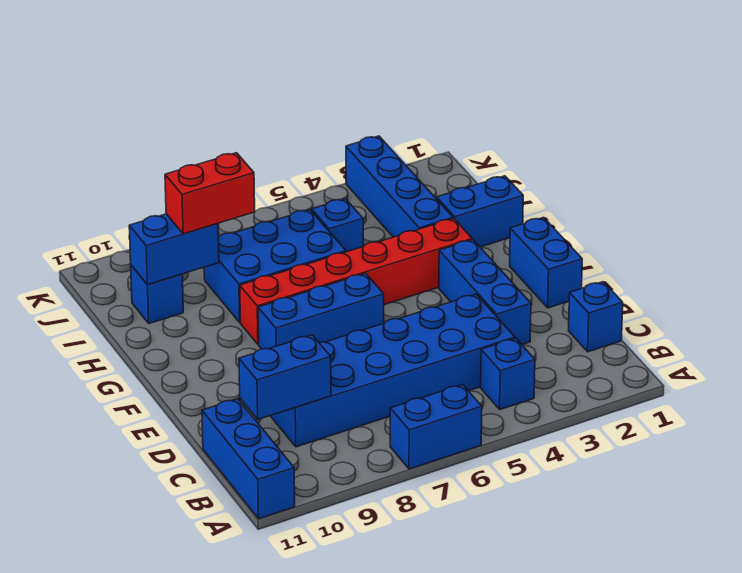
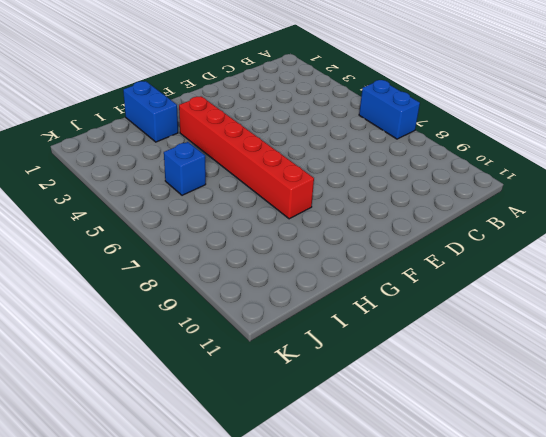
none -> blue 1x3 brick [202,399,295,519]
none -> blue 1x1 brick [481,338,535,409]
none -> blue 1x1 brick [569,282,623,352]

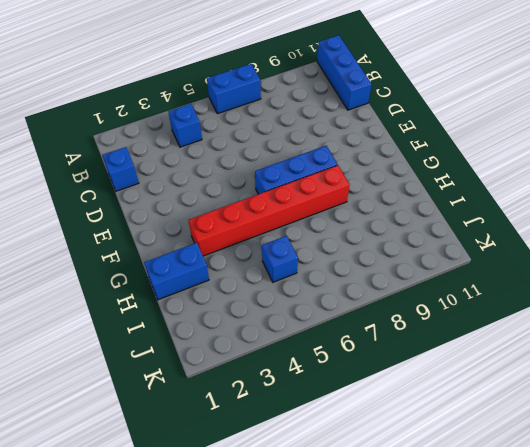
none -> blue 2x6 brick [271,294,515,447]
none -> blue 1x3 brick [439,240,531,345]
none -> blue 1x2 brick [510,217,582,308]

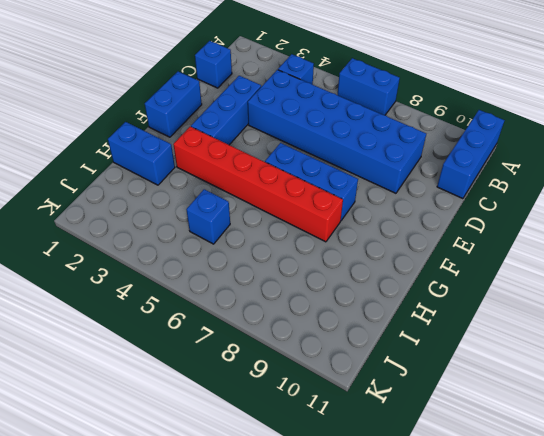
none -> blue 1x4 brick [346,136,453,237]
none -> blue 2x3 brick [204,210,346,322]
none -> blue 1x1 brick [131,265,183,324]

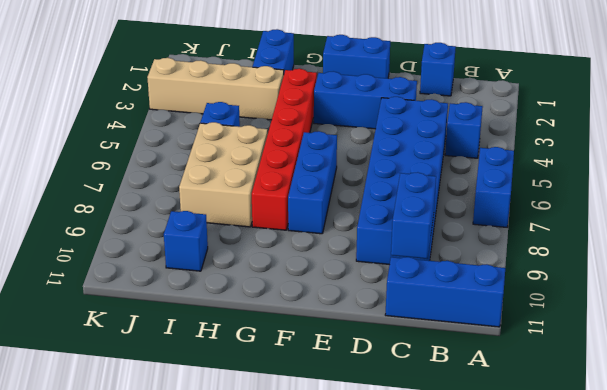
tan 1x4 brick [147,58,284,120] -> blue 1x4 brick [346,136,453,237]
tan 2x3 brick [179,122,268,227] -> blue 2x3 brick [204,210,346,322]
none -> blue 1x2 brick [129,214,219,285]
none -> red 1x2 brick [165,153,255,234]

